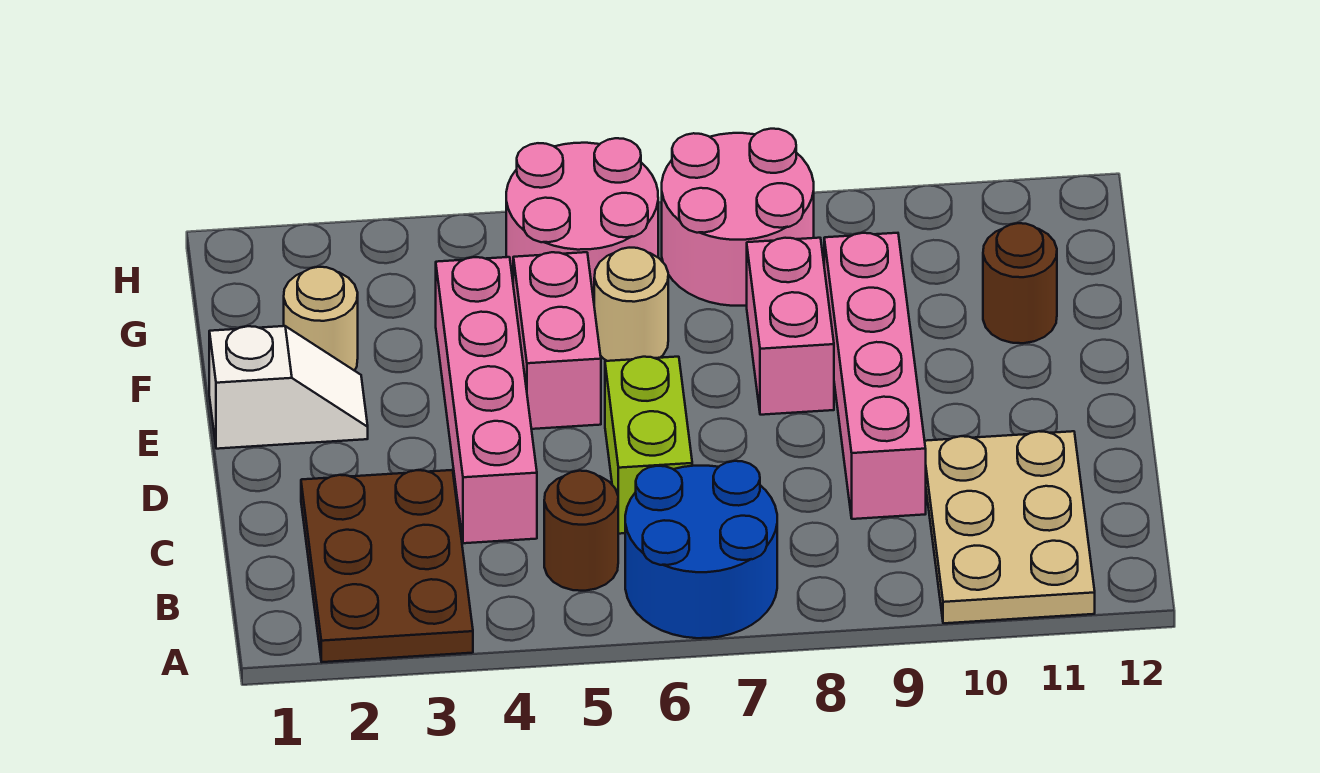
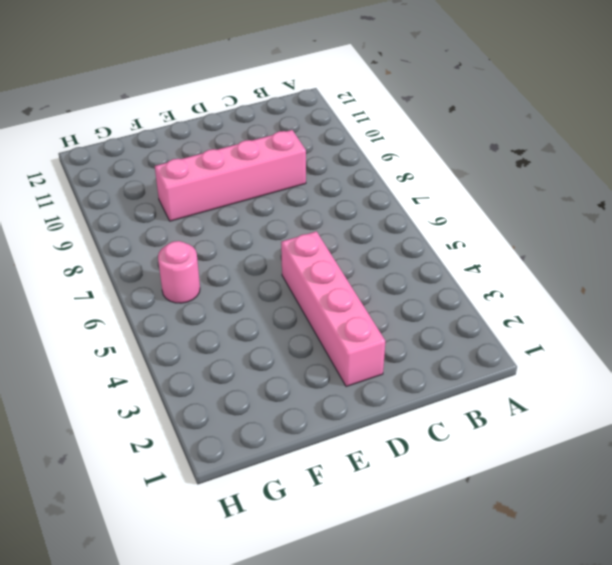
pink 1x4 brick [281,231,386,387] -> pink 1x4 brick turned to [436,257,537,543]
pink 1x1 round brick [158,241,200,303] -> pink 2x2 round brick [506,138,658,300]
none -> brown 2x3 plate [301,470,473,662]
none -> blue 2x2 round brick [625,461,777,638]
none -> tan 2x3 plate [925,431,1095,623]

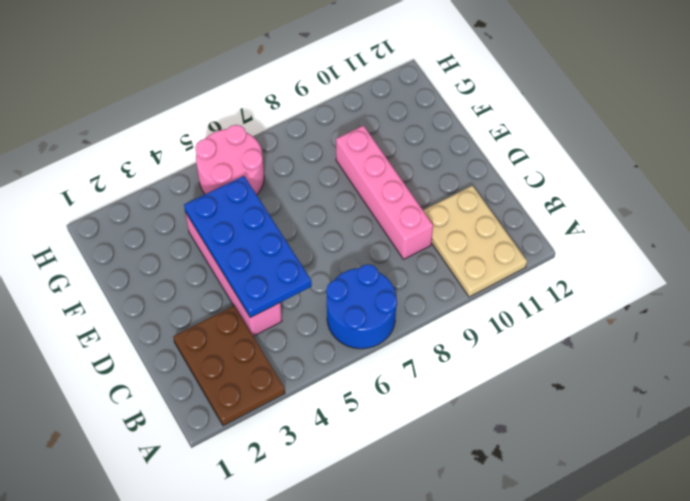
blue 2x4 plate [184,176,312,318] -> none
none -> brown 1x1 round brick [544,471,618,591]
none -> lime 1x2 brick [605,357,692,534]
none -> white 1x2 slope [209,326,368,449]

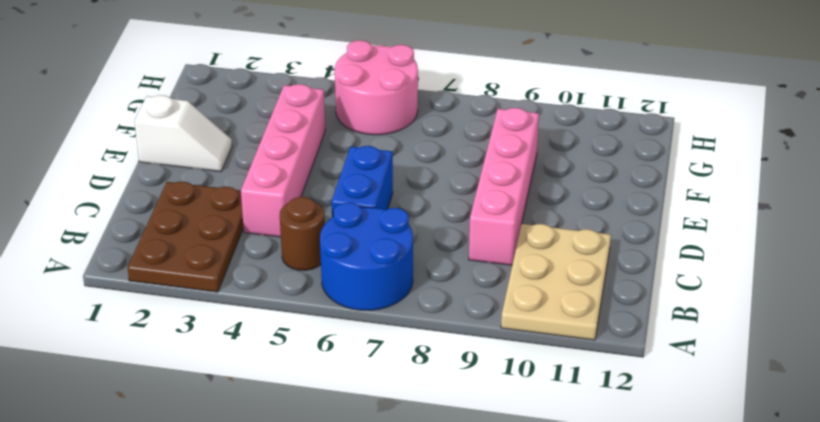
blue 1x2 brick [331,146,393,217] -> lime 1x2 brick [605,357,692,534]
none -> pink 1x2 brick [513,252,601,429]
none -> pink 1x2 brick [747,238,834,415]
none -> tan 1x1 round brick [284,267,358,371]

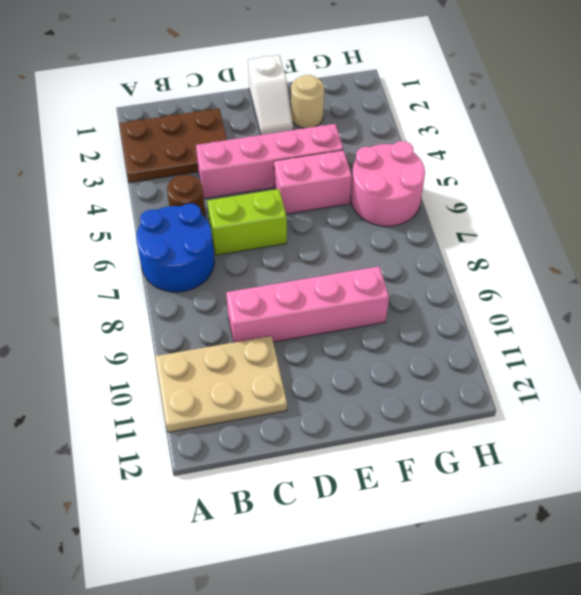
none -> pink 1x2 brick [747,238,834,415]
none -> tan 1x1 round brick [594,248,668,361]
none -> brown 1x1 round brick [983,223,1057,343]

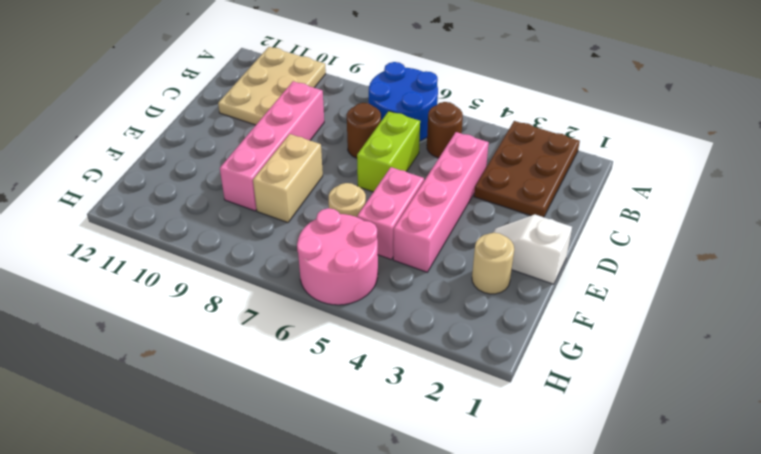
brown 1x1 round brick [347,103,381,158] -> brown 1x1 round brick moved to [983,223,1057,343]
tan 1x2 brick [253,134,323,223] -> pink 1x2 brick [747,238,834,415]
none -> pink 2x2 round brick [662,129,814,306]

